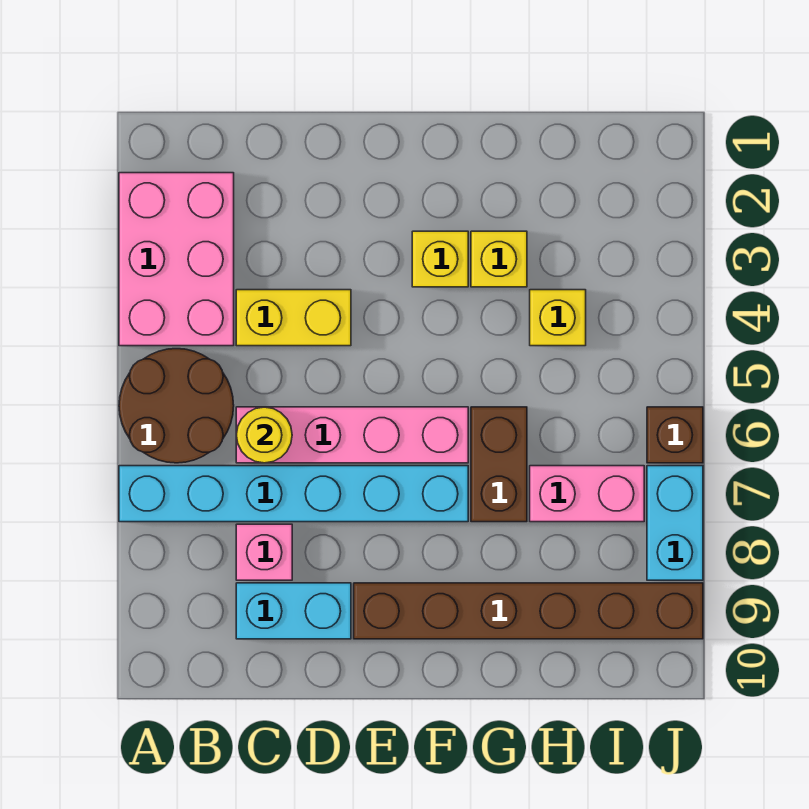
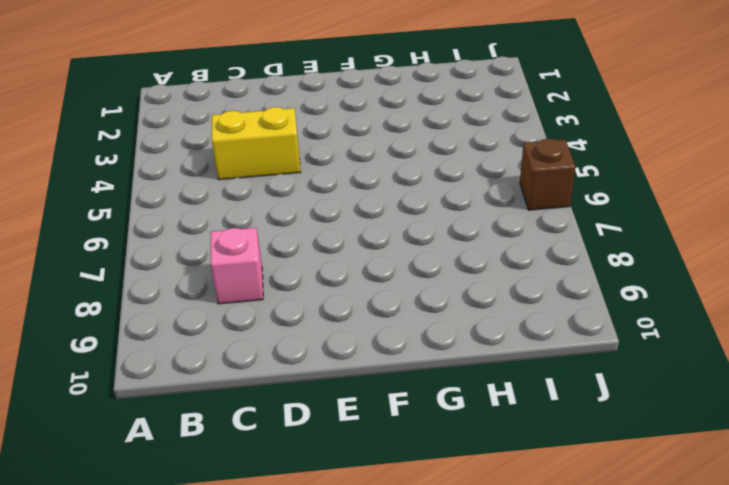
none -> pink 2x3 brick [119,173,234,346]
none -> brown 2x2 round brick [119,349,234,463]
none -> cyan 1x6 brick [119,466,468,522]

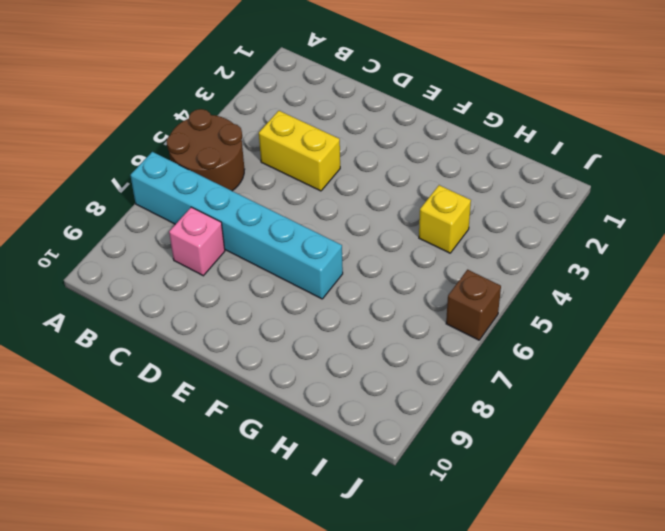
none -> pink 2x3 brick [119,173,234,346]
none -> pink 1x4 brick [236,407,468,463]
none -> cyan 1x2 brick [236,583,351,639]

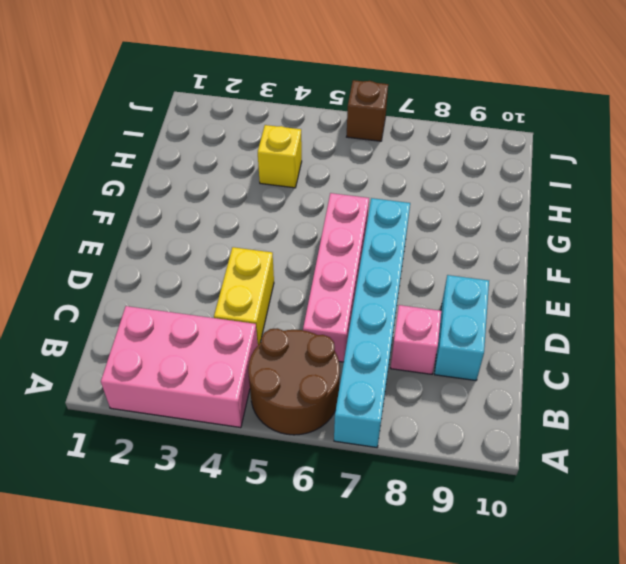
none -> brown 1x6 brick [354,583,703,639]
none -> yellow 1x1 brick [412,231,468,287]
none -> yellow 1x1 brick [471,231,527,287]

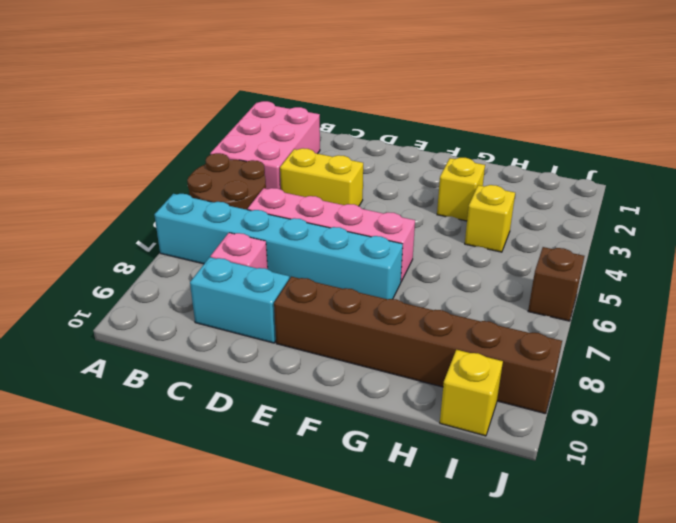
yellow 1x1 brick [440,350,503,436] -> yellow 1x1 brick moved to [412,231,468,287]
none -> brown 1x2 brick [471,407,527,522]
none -> pink 1x2 brick [530,466,644,522]
none -> cyan 1x2 brick [647,466,703,580]

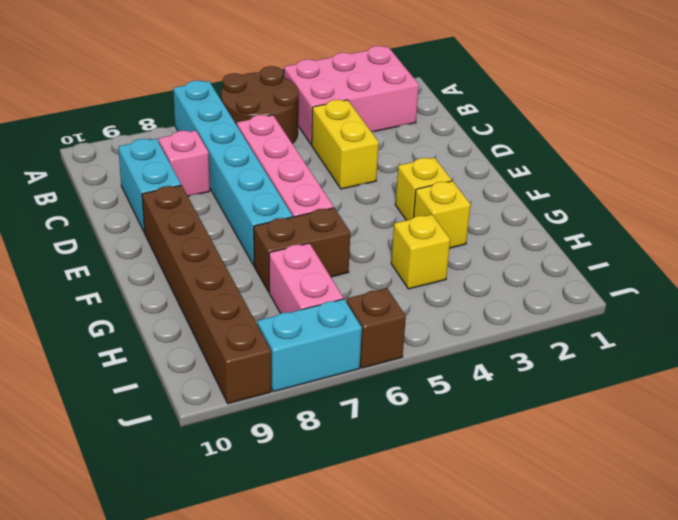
none -> yellow 1x1 round brick [236,407,292,463]

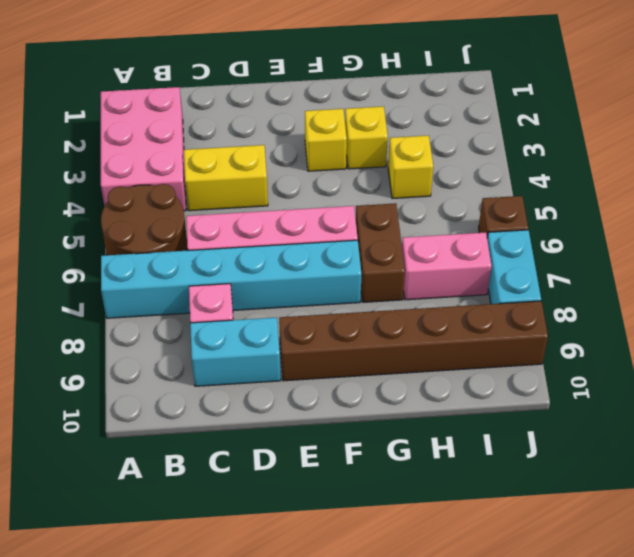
none -> yellow 1x1 round brick [236,407,292,463]

